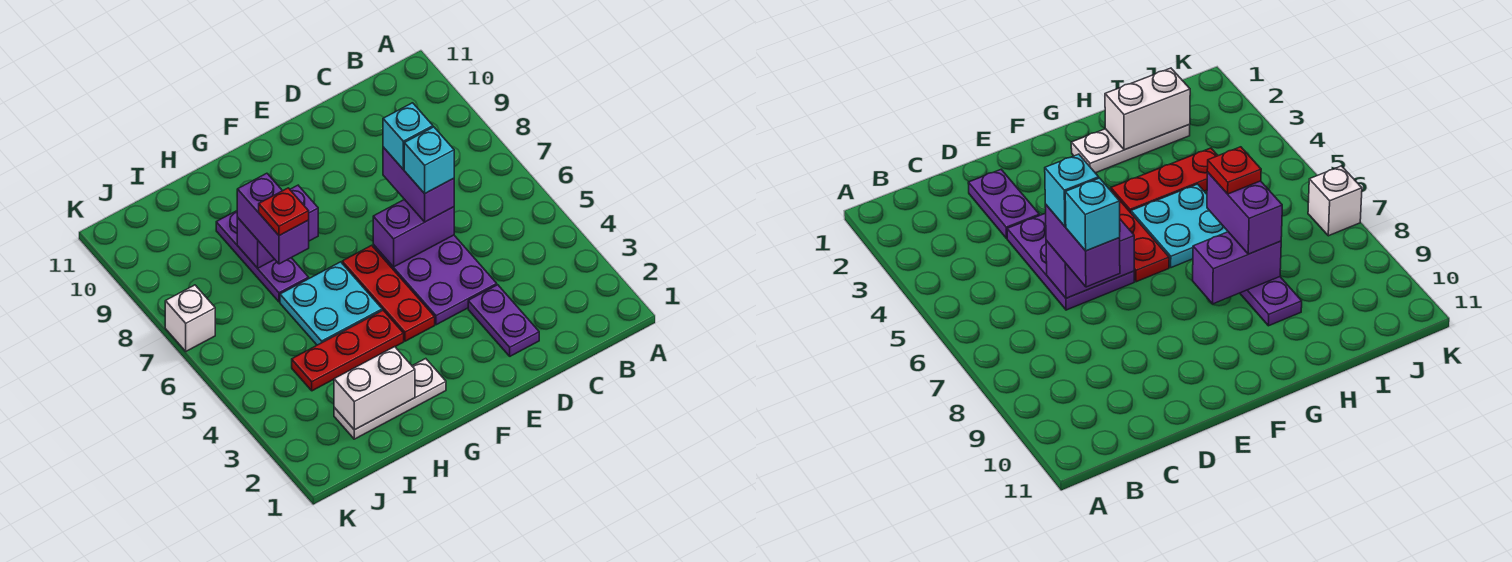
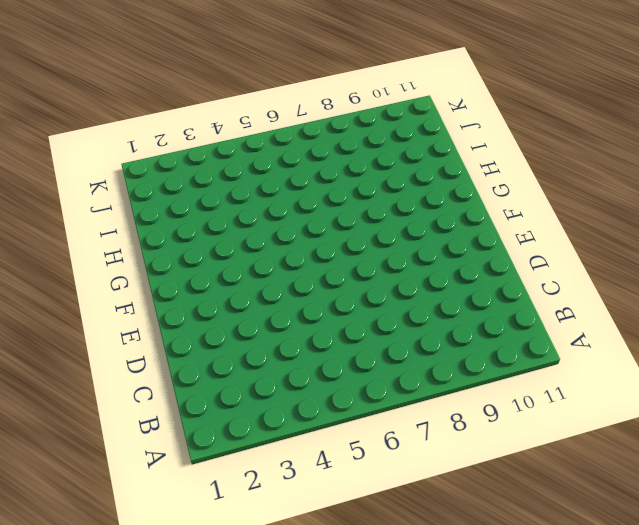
none -> purple 1x2 plate [468,285,539,356]
none -> purple 2x3 plate [373,235,497,325]
none -> red 1x3 plate [342,245,435,341]

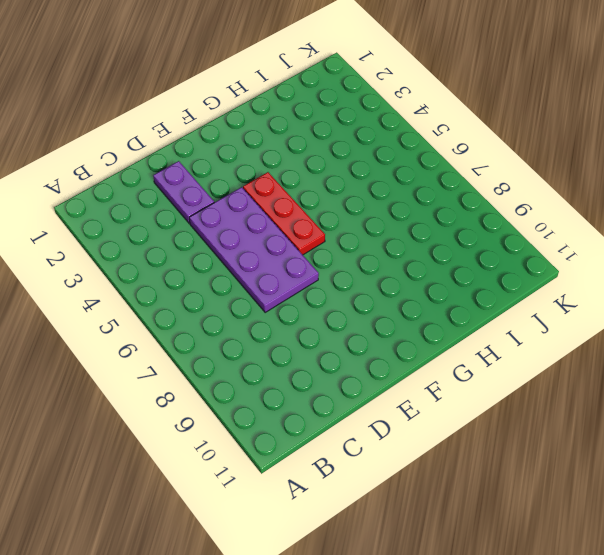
purple 2x4 plate [189,187,319,312] -> purple 2x3 plate [373,235,497,325]
none -> white 1x3 plate [334,359,446,439]
none -> red 1x3 plate [292,310,404,391]
none -> cyan 2x2 plate [280,262,382,345]

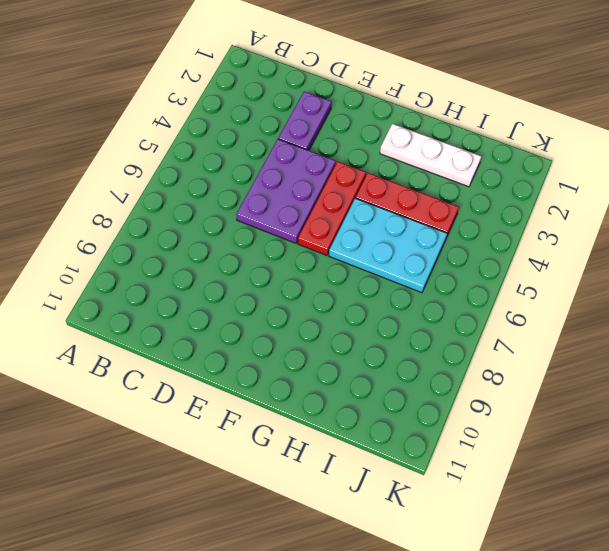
cyan 2x3 plate [329,198,447,293] -> cyan 2x2 plate [280,262,382,345]
none -> purple 1x3 plate [216,211,309,302]
none -> white 1x1 brick [165,285,215,351]
none -> purple 1x2 brick [373,199,454,267]

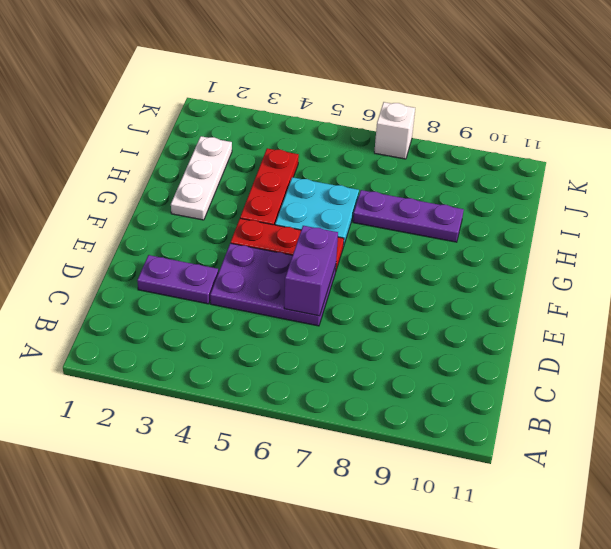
none -> purple 1x2 brick [237,185,318,268]
none -> white 1x2 brick [334,347,415,430]
none -> purple 1x2 brick [383,147,454,222]

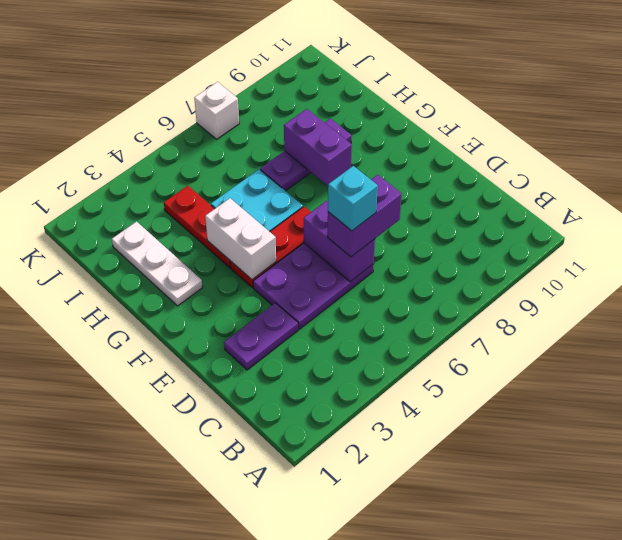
white 1x2 brick [205,198,276,280] -> white 1x2 brick moved to [334,347,415,430]
none -> purple 1x2 brick [237,173,309,264]
none -> cyan 1x1 brick [383,103,433,169]
none -> red 1x1 plate [259,188,309,236]

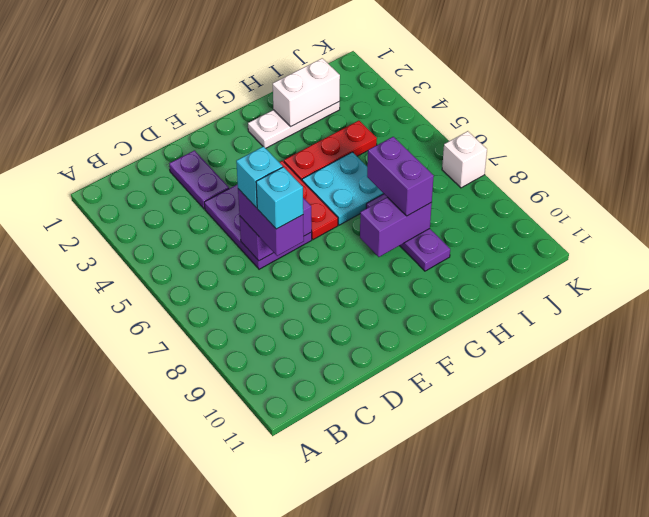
none -> red 1x1 plate [259,188,309,236]

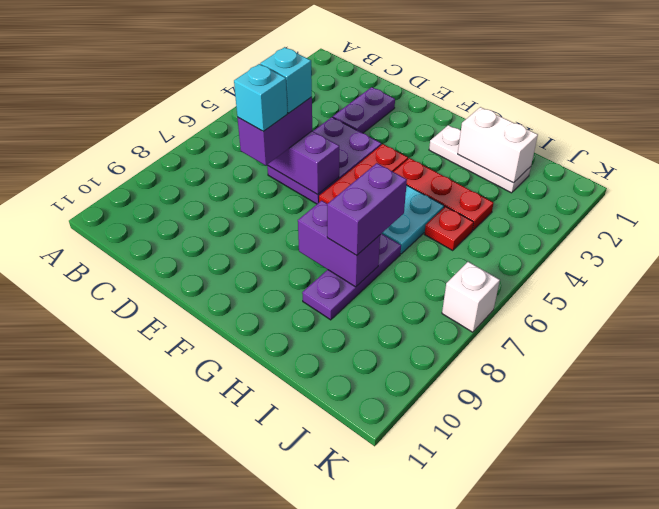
red 1x1 plate [425,207,474,250] -> red 1x1 plate moved to [259,188,309,236]

